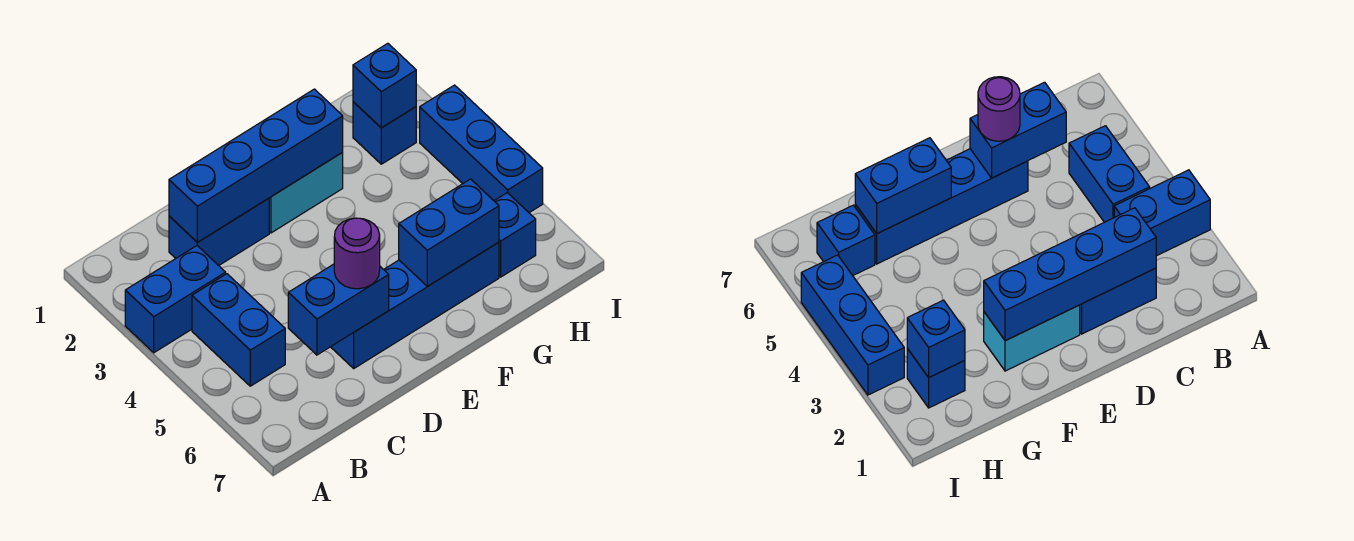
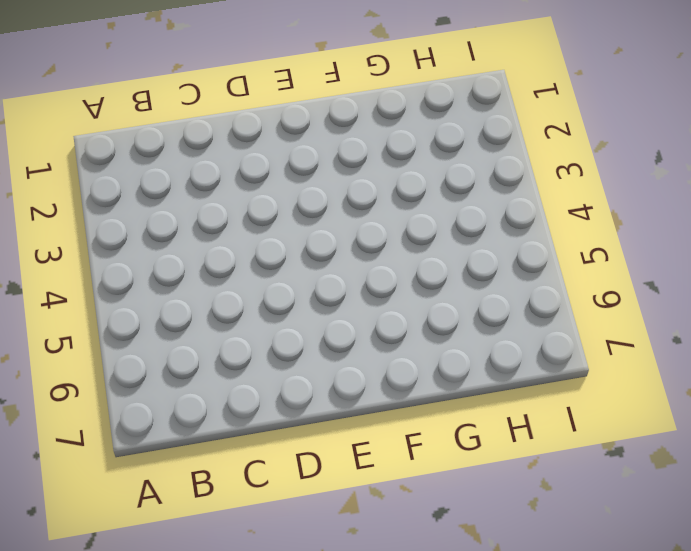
none -> blue 1x2 brick [125,246,226,353]
none -> blue 1x2 brick [192,274,285,386]
none -> blue 1x2 brick [169,198,269,265]

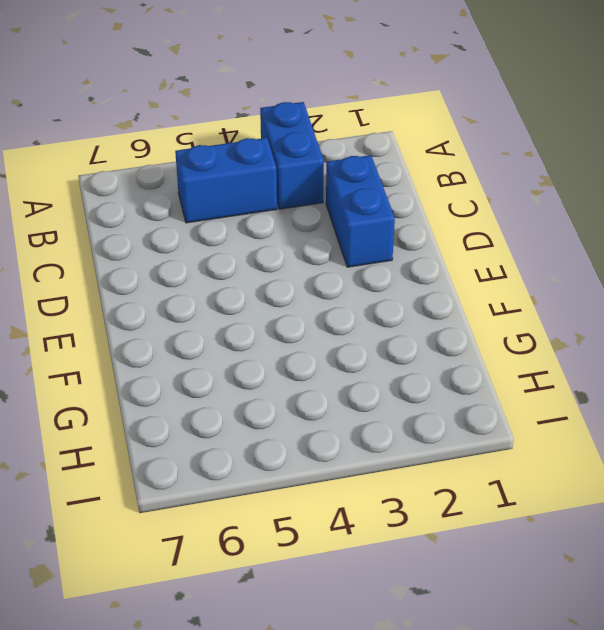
none -> blue 1x4 brick [331,242,499,368]
none -> cyan 1x2 brick [269,152,343,233]
none -> blue 1x1 brick [353,102,416,164]

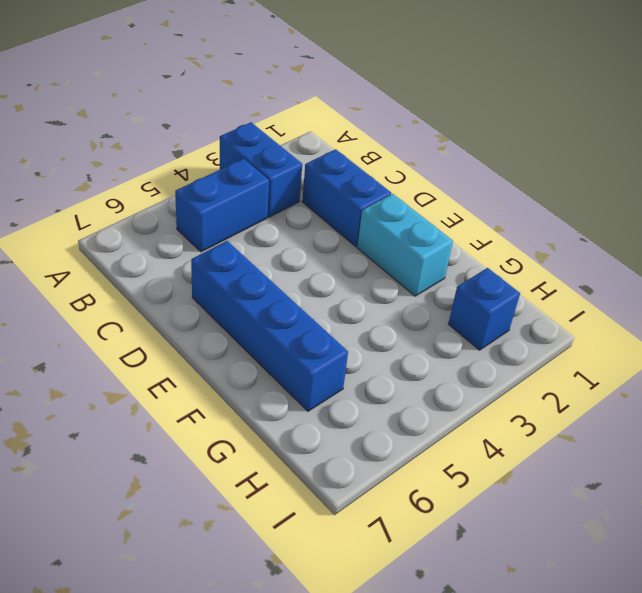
none -> blue 1x1 brick [494,193,536,277]
none -> blue 1x3 brick [420,85,543,213]
none -> blue 1x4 brick [169,89,343,242]

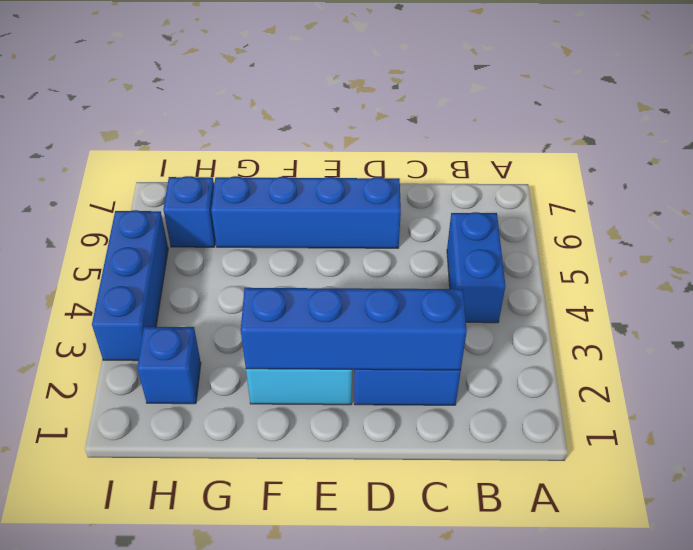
none -> blue 1x2 brick [125,246,226,353]
none -> blue 1x2 brick [288,264,389,355]
none -> blue 1x2 brick [399,179,499,286]

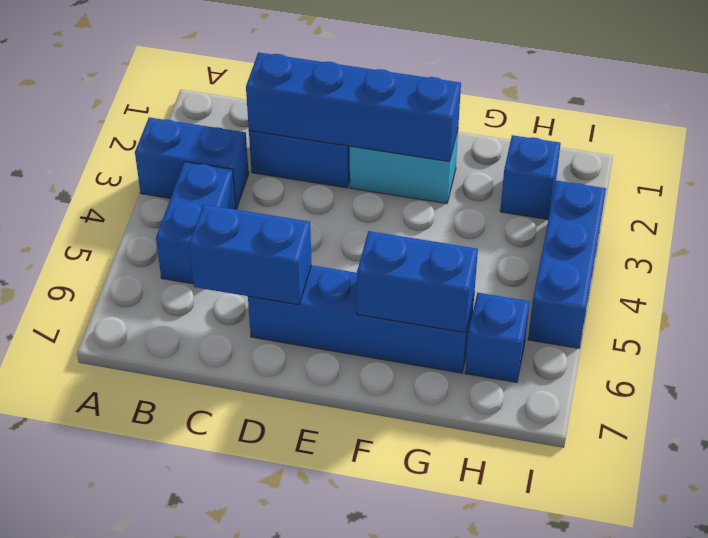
none -> blue 1x1 brick [353,43,416,128]
none -> purple 1x1 round brick [334,218,380,289]

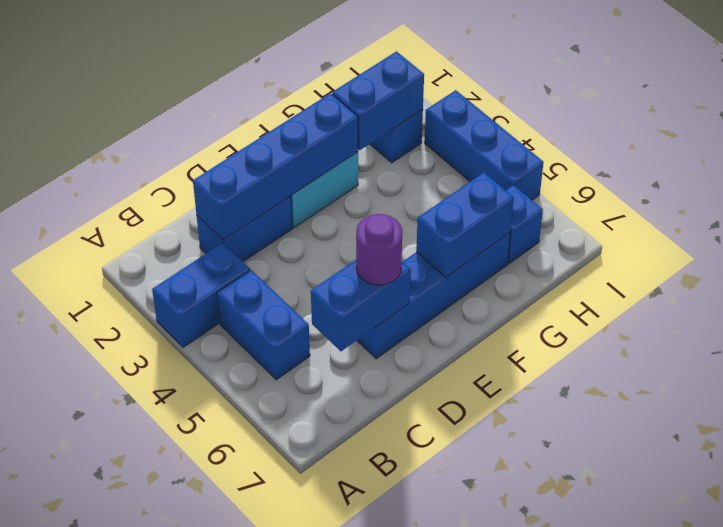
blue 1x2 brick [332,51,424,150] -> blue 1x1 brick [353,43,416,128]

